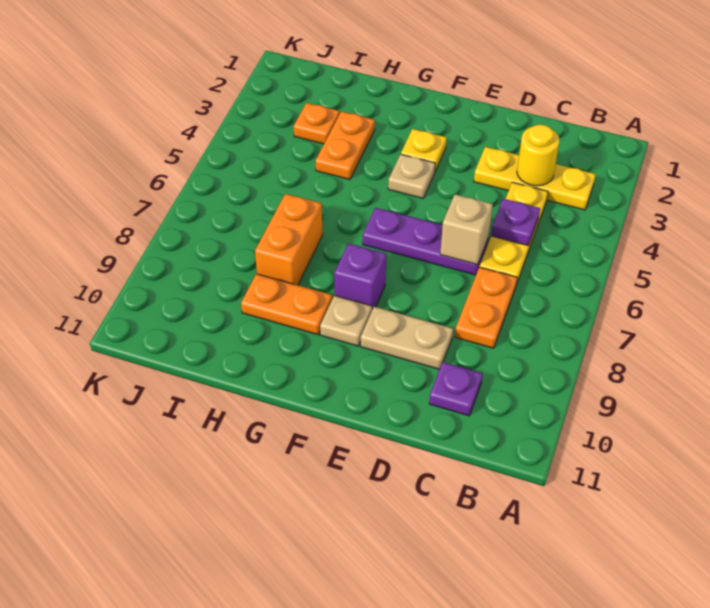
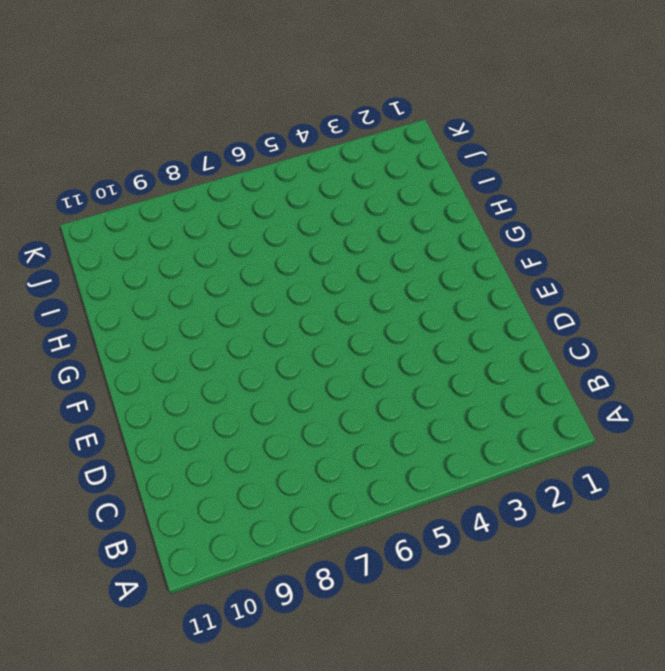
none -> yellow 1x3 plate [474,147,596,210]
none -> yellow 1x3 plate [480,182,548,284]
none -> orange 1x2 plate [455,267,517,348]

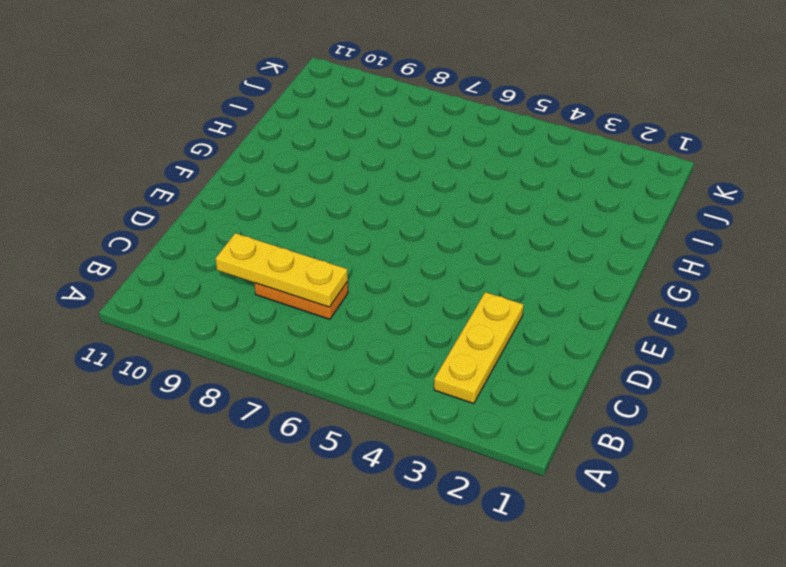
yellow 1x3 plate [215,233,348,307] -> yellow 1x3 plate moved to [480,182,548,284]
none -> purple 1x1 plate [429,362,483,416]
none -> purple 1x3 plate [363,208,489,275]
none -> tan 1x2 plate [361,307,453,369]

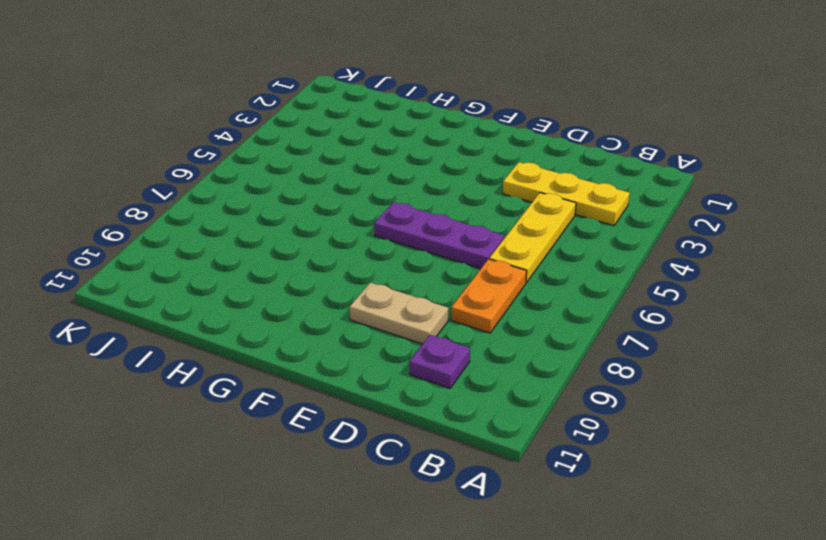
none -> yellow 1x1 plate [401,129,447,171]
none -> tan 1x1 plate [388,154,435,198]
none -> purple 1x1 brick [334,243,386,310]

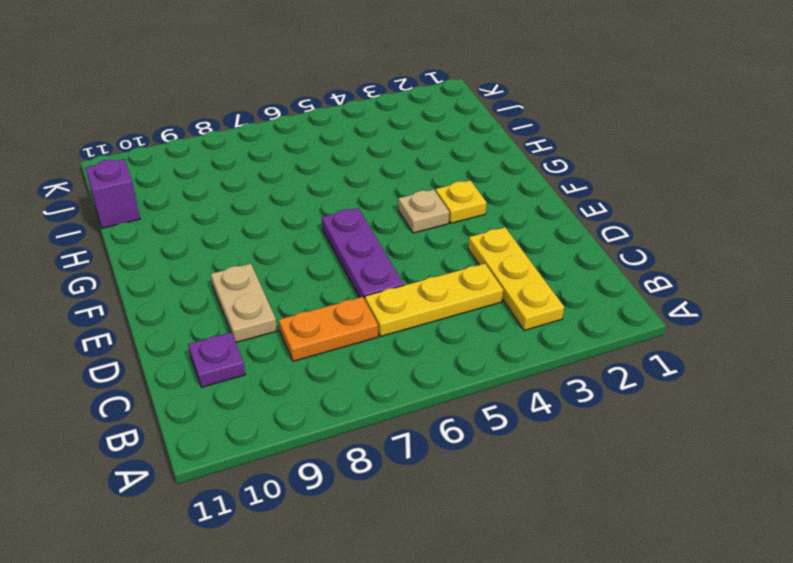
purple 1x1 brick [86,159,140,228] -> purple 1x1 brick moved to [334,243,386,310]
none -> tan 1x1 plate [320,295,372,346]
none -> orange 1x2 plate [241,274,332,335]
none -> orange 1x2 plate [316,111,375,180]

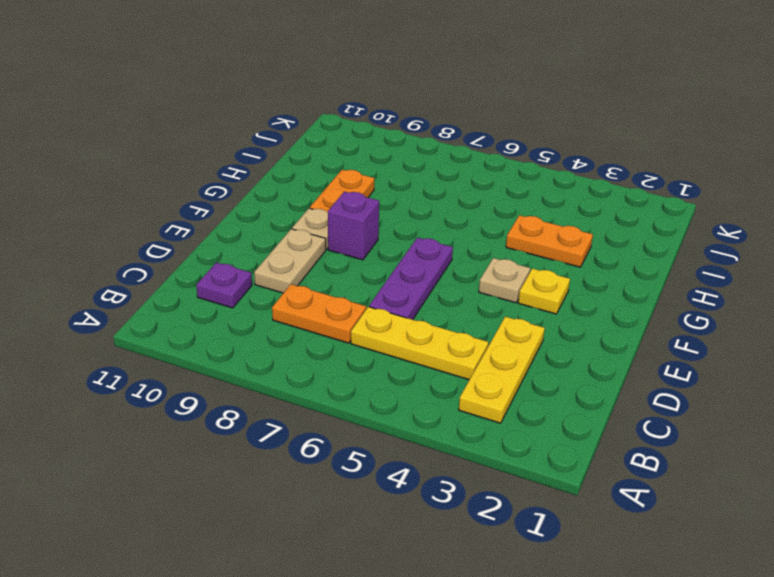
none -> orange 1x2 brick [255,194,323,285]
none -> orange 1x1 plate [294,103,340,144]
none -> yellow 1x1 round brick [517,125,560,186]

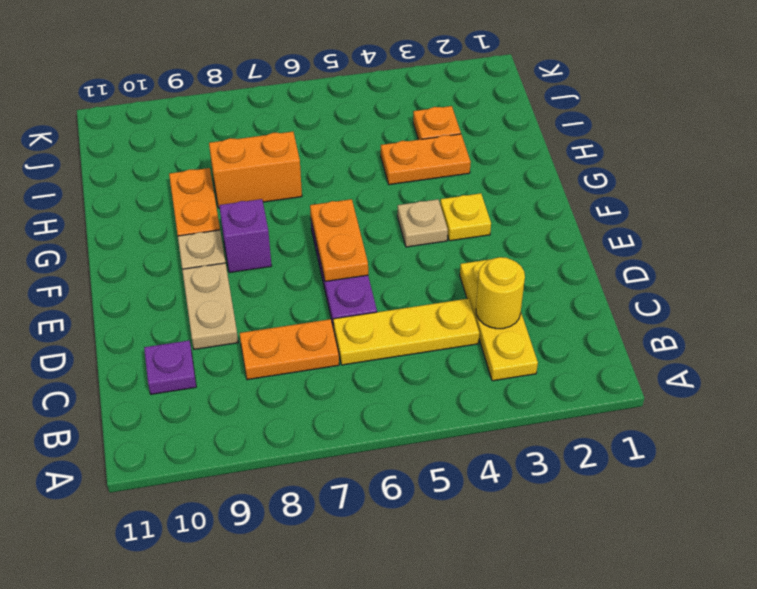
orange 1x2 plate [310,199,368,281] -> none
none -> purple 1x1 plate [491,199,540,246]
none -> tan 1x1 brick [440,194,493,265]

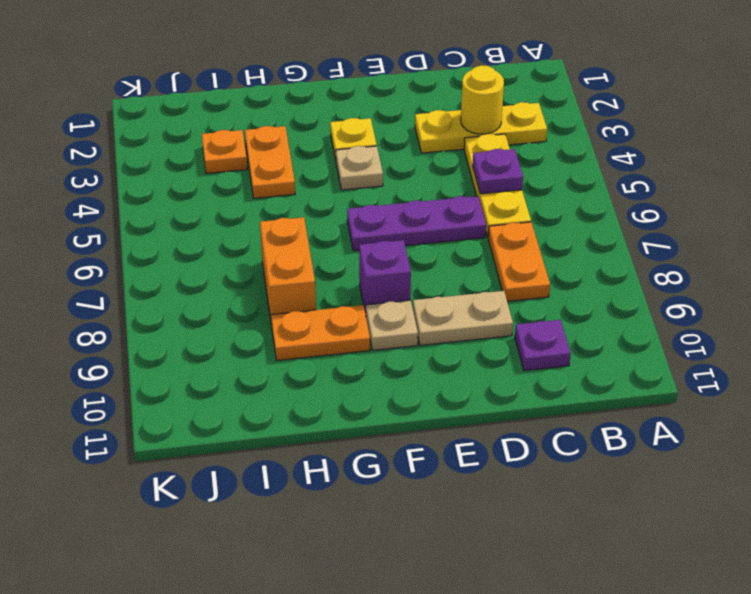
none -> tan 1x1 brick [440,194,493,265]

